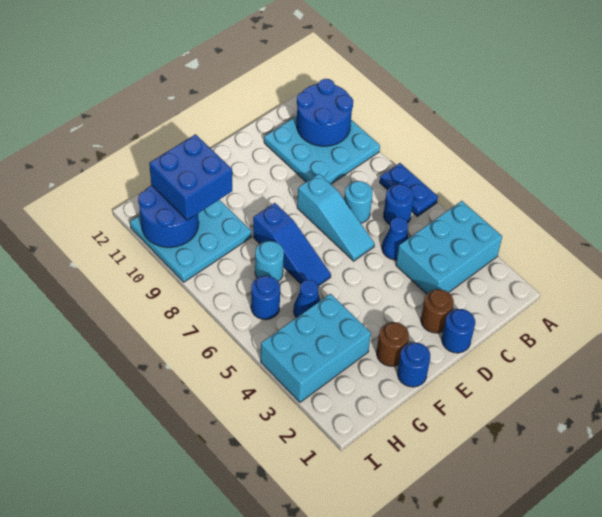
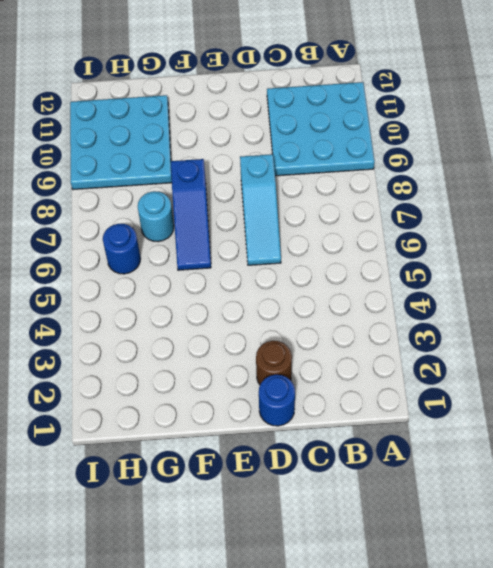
none -> cyan 2x3 brick [396,201,502,294]
none -> blue 1x2 plate [380,163,438,216]
none -> blue 1x1 round brick [384,184,414,224]

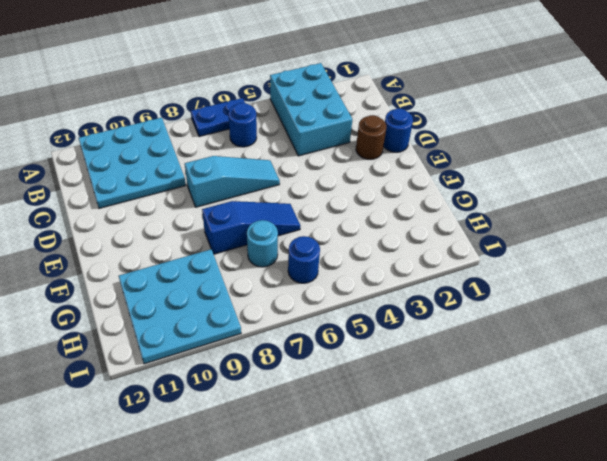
none -> blue 1x1 cone [382,217,409,260]
none -> cyan 1x1 round brick [344,181,373,223]
none -> blue 1x1 round brick [397,342,430,387]

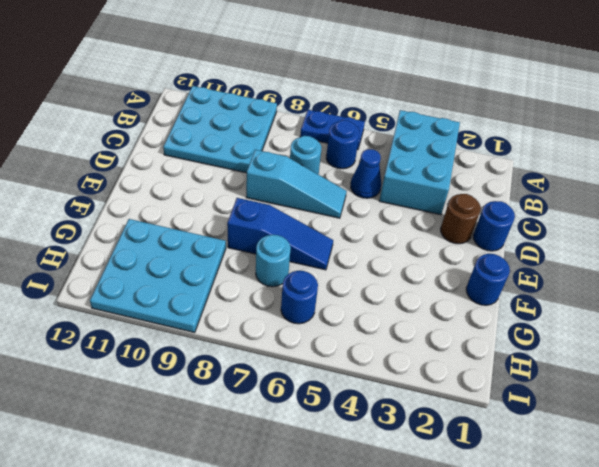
none -> brown 1x1 round brick [377,322,409,366]
none -> cyan 2x3 brick [261,294,371,402]
none -> blue 1x1 cone [294,280,320,318]

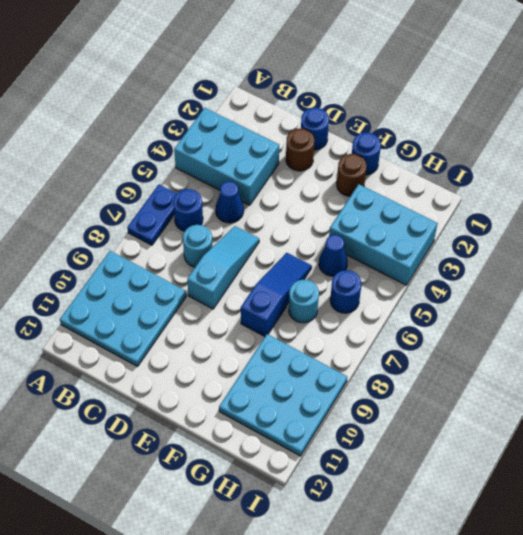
none -> blue 2x2 round brick [297,79,353,146]
none -> blue 2x2 round brick [138,185,199,247]
none -> blue 2x2 brick [149,134,232,220]

